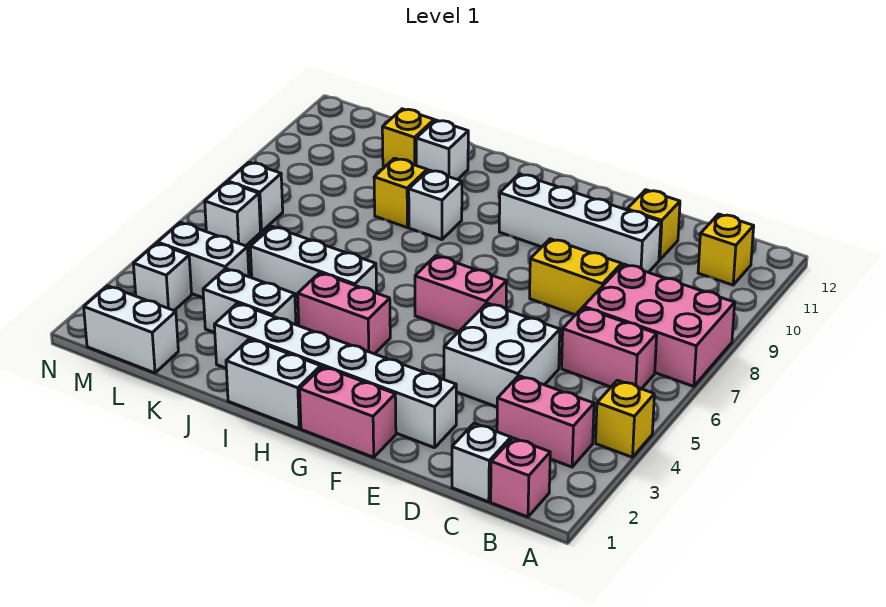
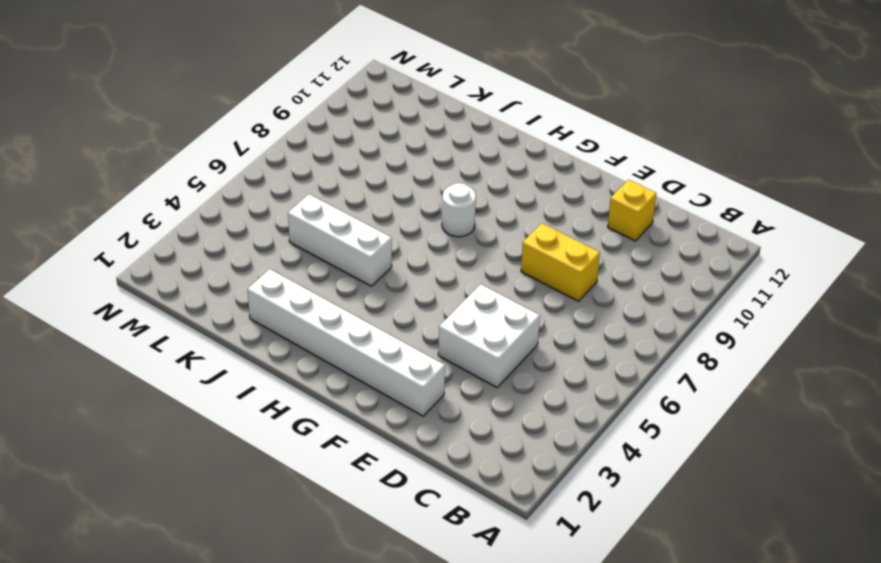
white 1x1 round brick [442,183,476,237] -> none
none -> yellow 1x1 brick [596,380,654,457]
none -> pink 2x3 brick [584,264,735,386]
none -> pink 1x1 brick [491,438,550,517]

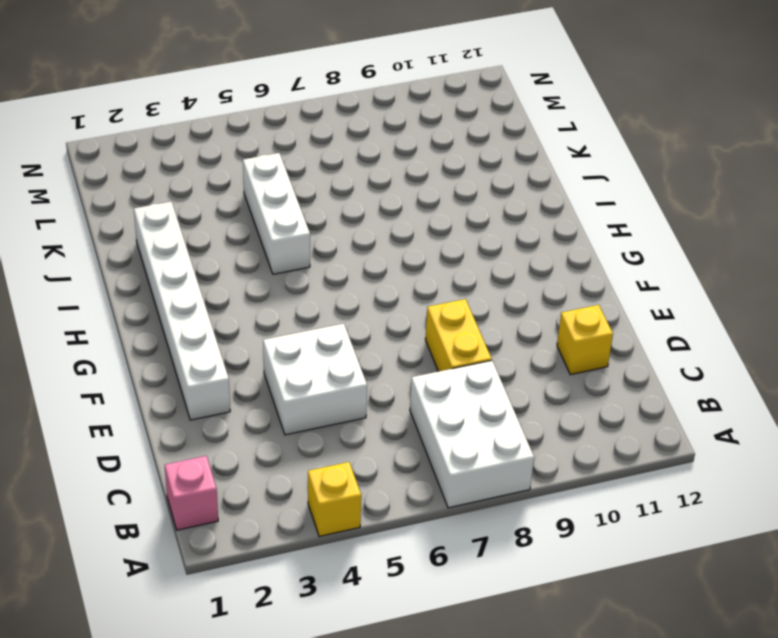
white 2x3 brick [410,361,534,508] -> pink 2x3 brick [584,264,735,386]
none -> pink 1x2 brick [497,376,594,467]
none -> pink 1x2 brick [562,308,657,389]
none -> yellow 1x1 brick [698,214,754,285]

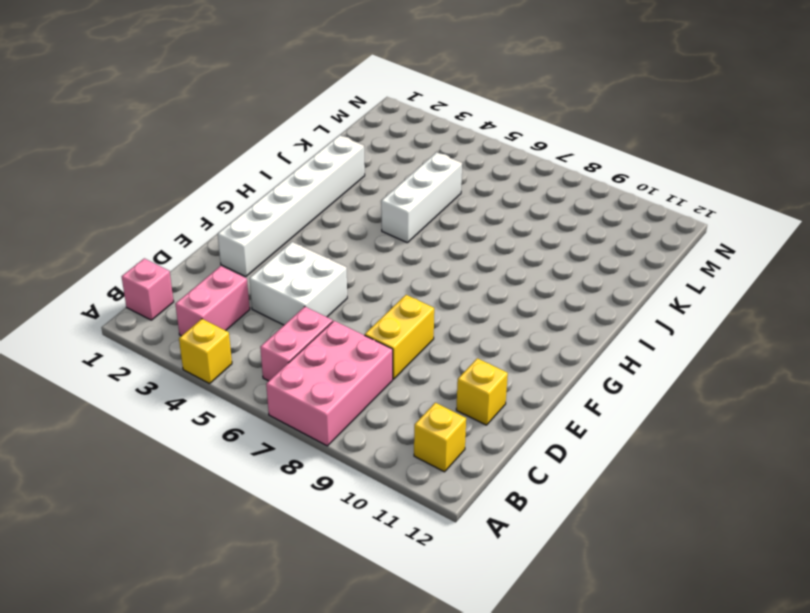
none -> white 1x1 brick [452,423,511,502]
none -> white 1x4 brick [499,174,661,272]
none -> pink 1x2 brick [300,366,396,457]

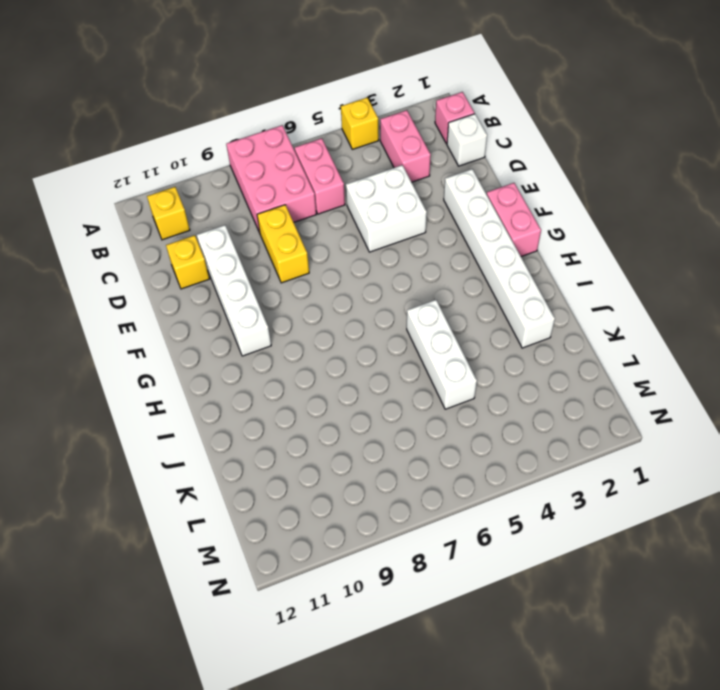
none -> pink 1x2 brick [415,256,507,332]
none -> white 1x2 brick [226,339,321,429]
none -> pink 1x2 brick [298,273,390,354]

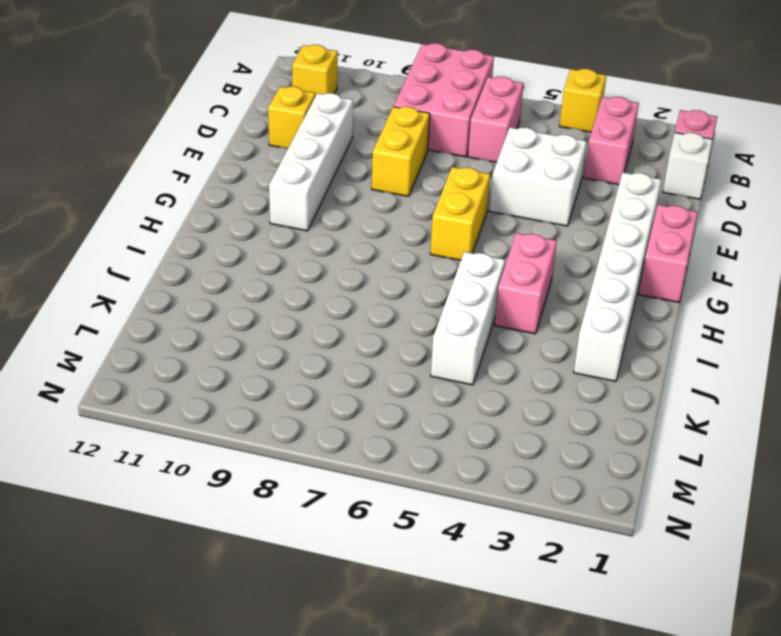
yellow 1x2 brick [430,167,490,260] -> pink 1x2 brick [415,256,507,332]
none -> white 1x2 brick [226,339,321,429]
none -> white 1x1 brick [409,170,462,240]
none -> white 1x2 brick [203,269,296,333]

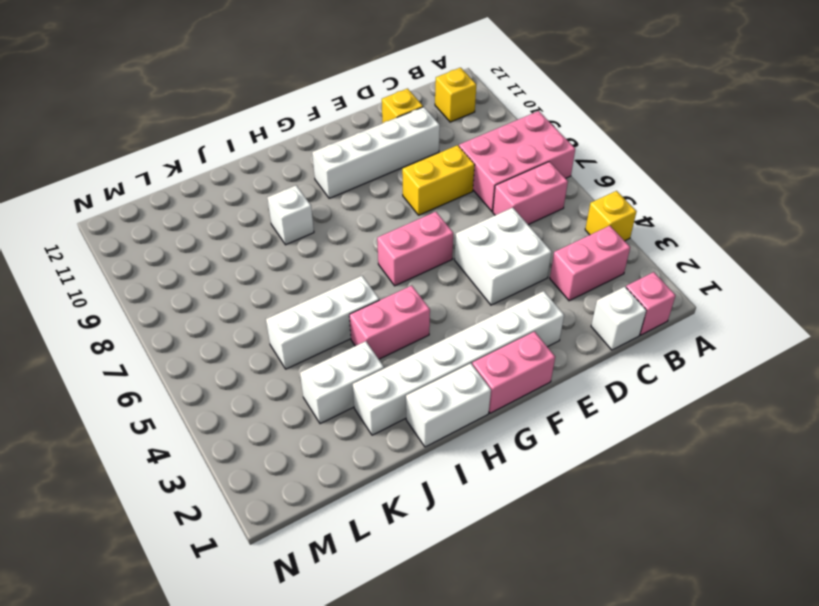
none -> yellow 1x1 brick [374,158,427,227]
none -> white 1x1 brick [416,120,468,180]
none -> yellow 1x1 brick [382,109,434,166]

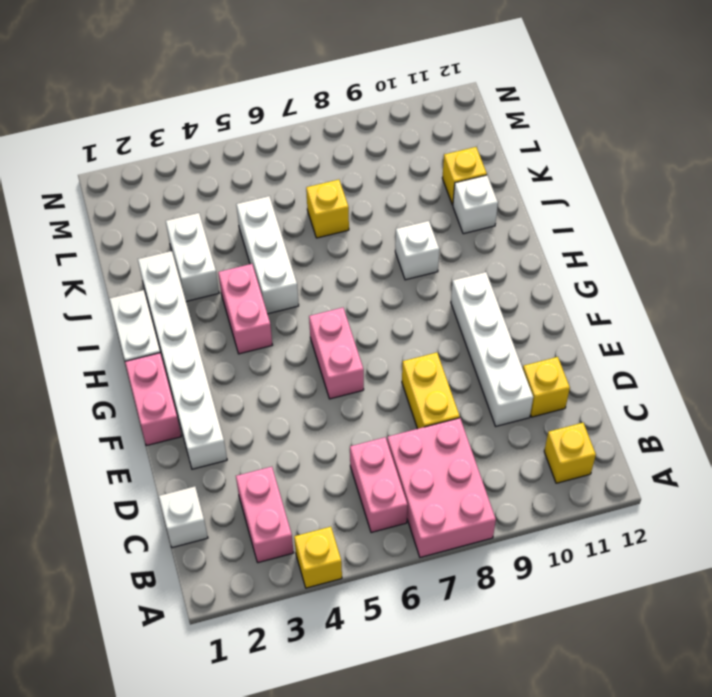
yellow 1x1 brick [306,180,349,238] -> yellow 1x1 brick moved to [374,158,427,227]
none -> pink 1x1 brick [491,438,550,517]
none -> white 2x2 brick [444,303,560,407]
none -> white 1x2 brick [84,286,178,373]

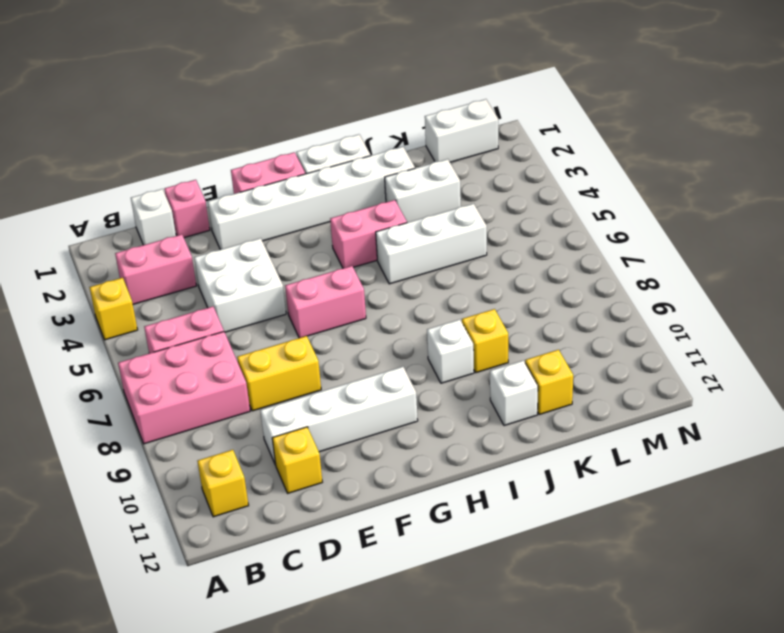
pink 1x1 brick [164,180,210,238] -> pink 1x1 brick moved to [491,438,550,517]
none -> white 1x2 brick [158,222,249,298]
none -> white 1x1 brick [133,243,192,310]
none -> white 1x1 brick [205,182,261,246]

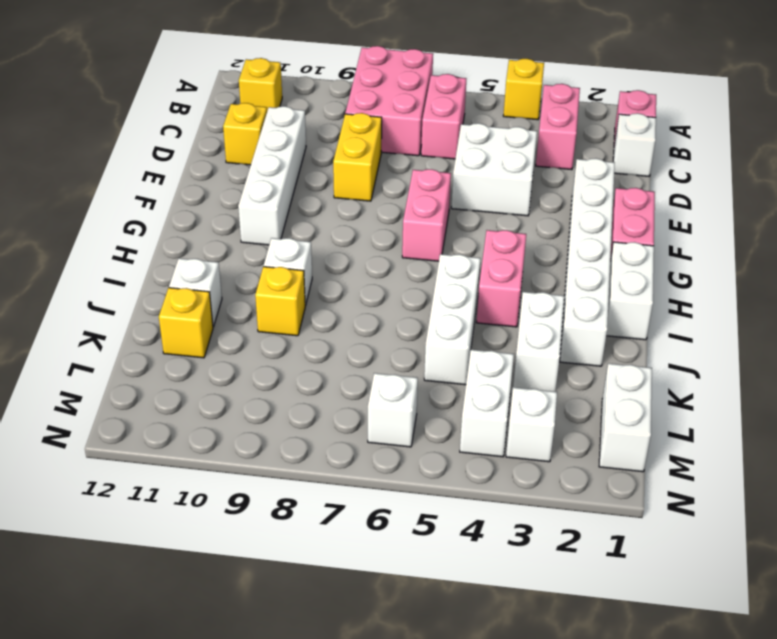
none -> white 1x1 brick [228,162,283,232]

